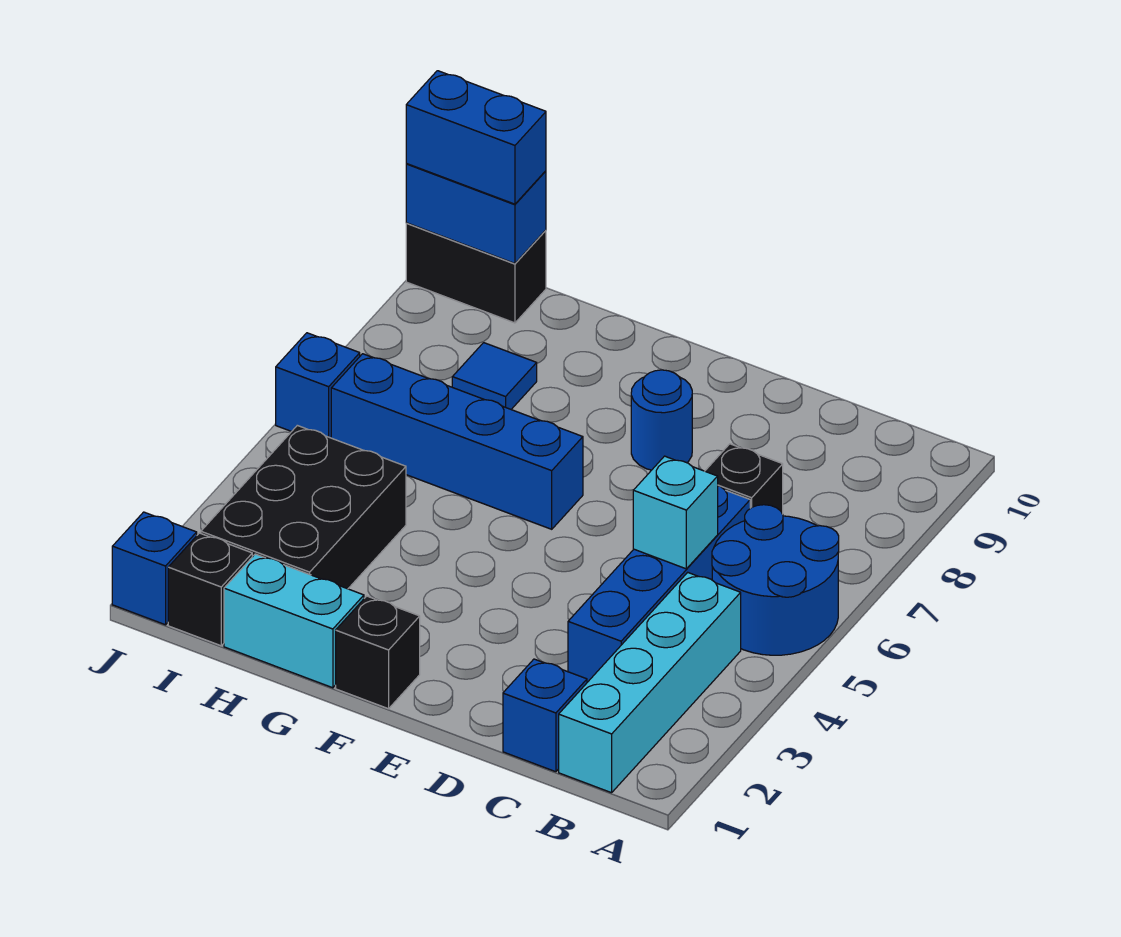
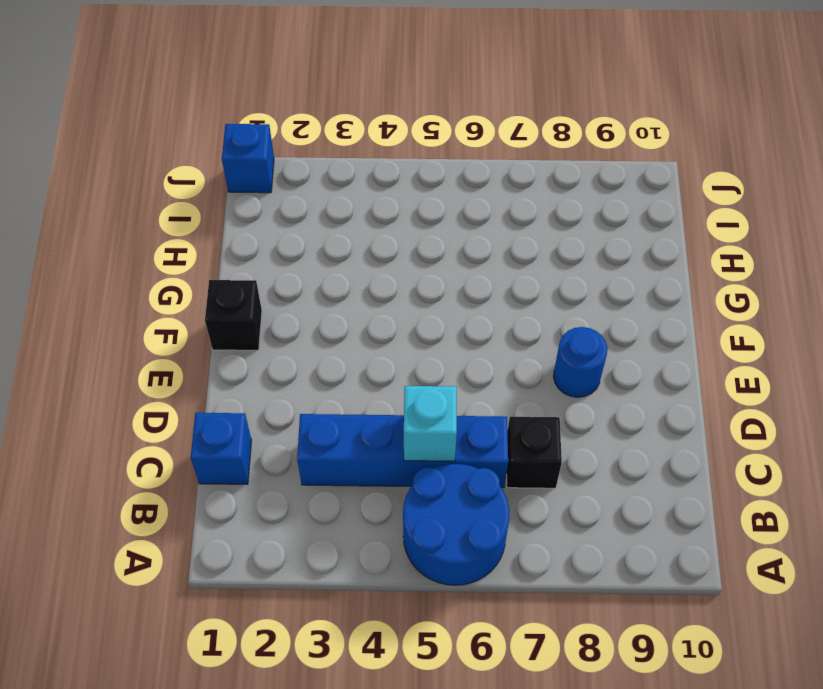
none -> cyan 1x4 brick [559,572,741,793]
none -> blue 1x4 brick [331,354,583,529]
none -> cyan 1x2 brick [224,554,364,688]

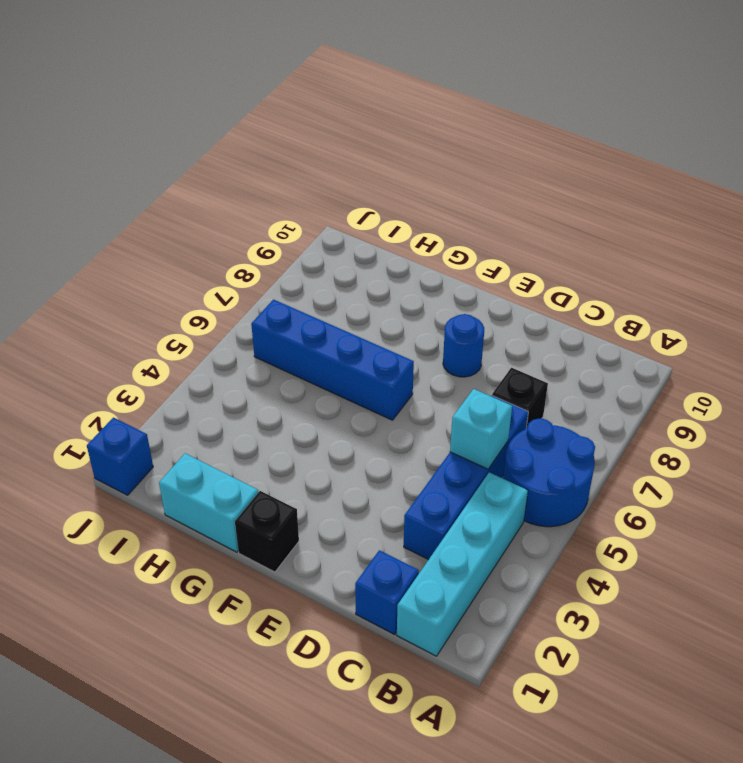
none -> black 2x3 brick [201,425,406,589]
none -> blue 1x1 tile [452,343,537,409]
none -> black 1x1 brick [168,533,252,646]

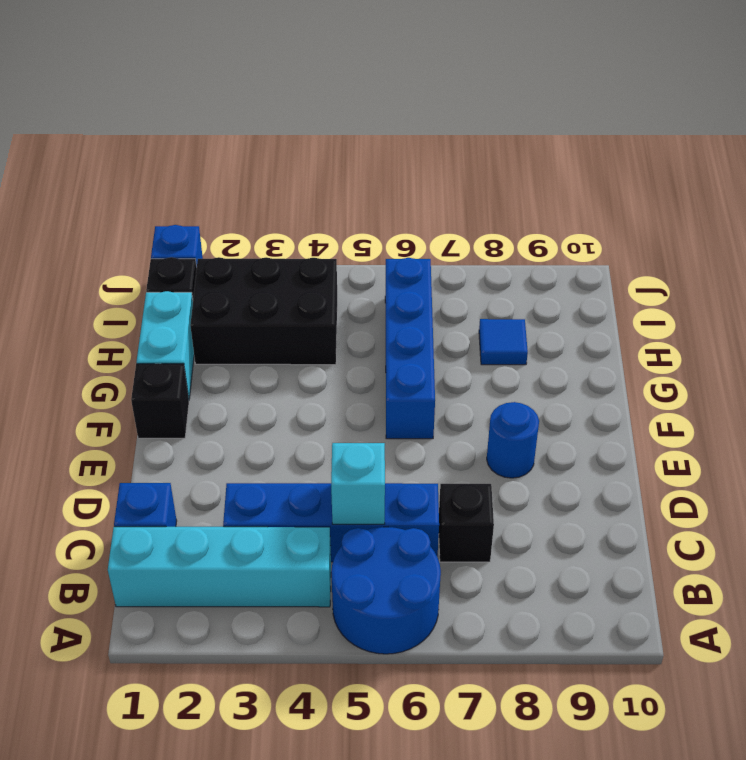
none -> black 1x2 brick [406,223,546,323]
none -> blue 1x1 brick [276,333,360,438]
none -> blue 1x2 brick [406,164,546,263]

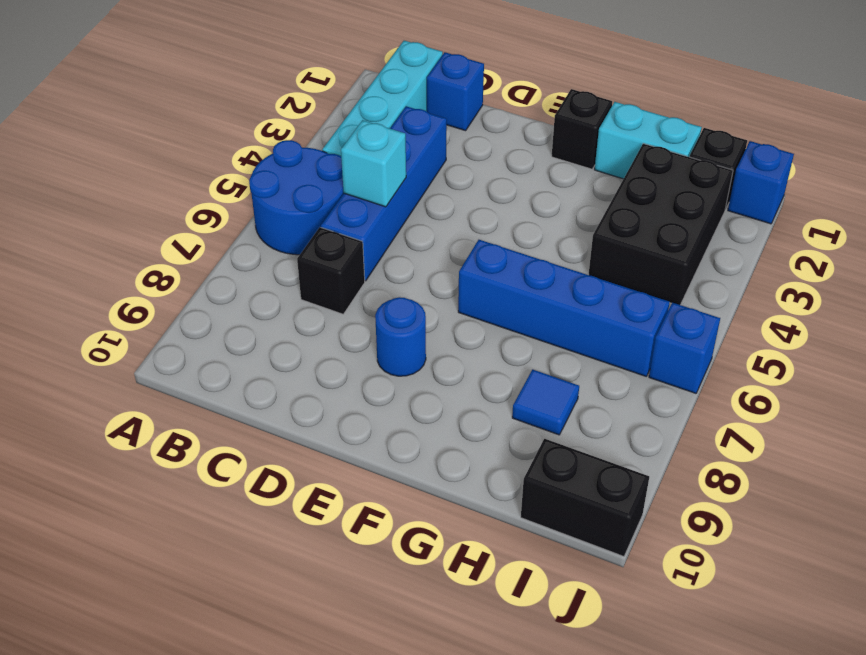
none -> blue 1x2 brick [406,164,546,263]
none -> blue 1x2 brick [406,71,546,204]

